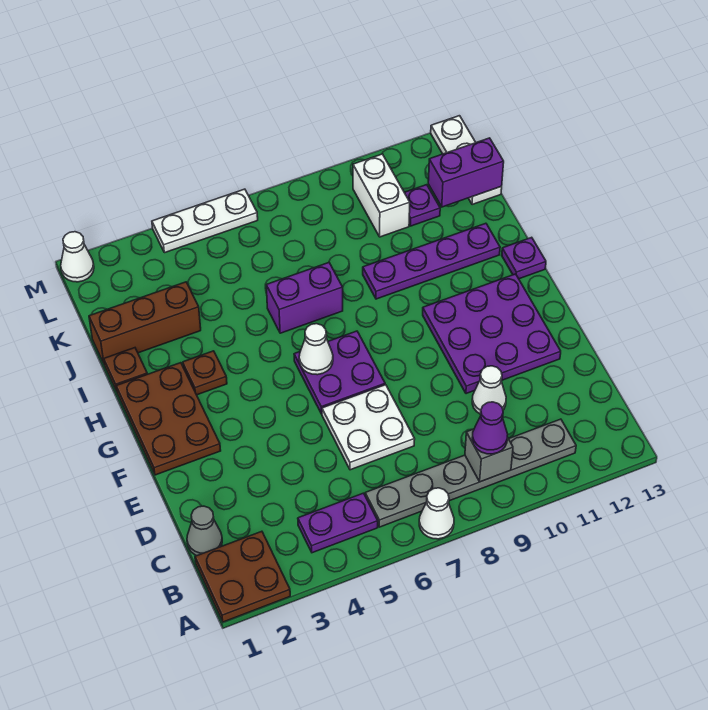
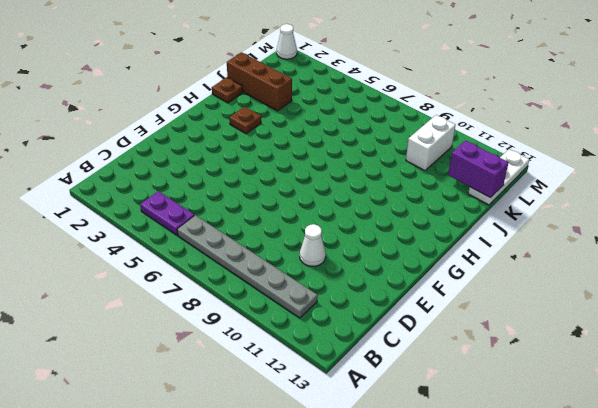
none -> brown 2x2 plate [195,531,290,622]
none -> white 1x1 cone [419,488,454,539]
none -> grey 1x1 cone [187,506,222,556]

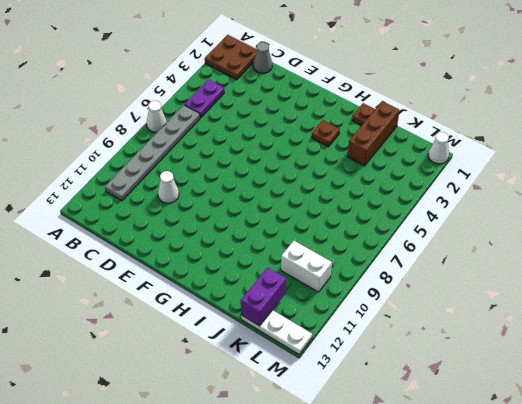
none -> white 2x2 plate [322,385,415,470]
none -> purple 3x3 plate [423,274,561,394]
none -> brown 2x3 plate [116,363,221,475]

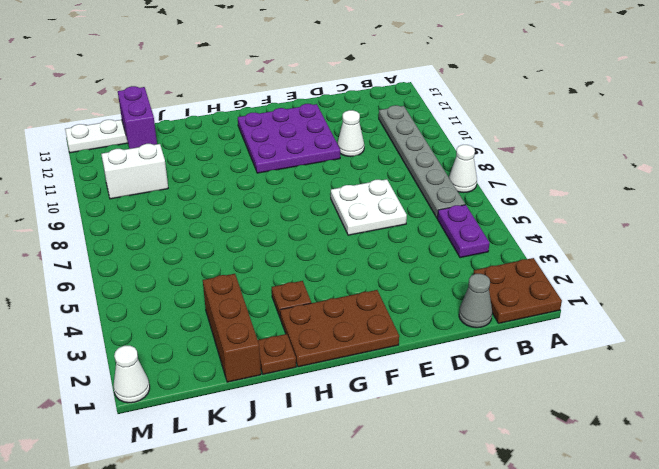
none -> purple 2x2 plate [294,331,385,414]
none -> purple 1x1 plate [502,237,546,279]
none -> purple 1x2 brick [266,263,343,333]

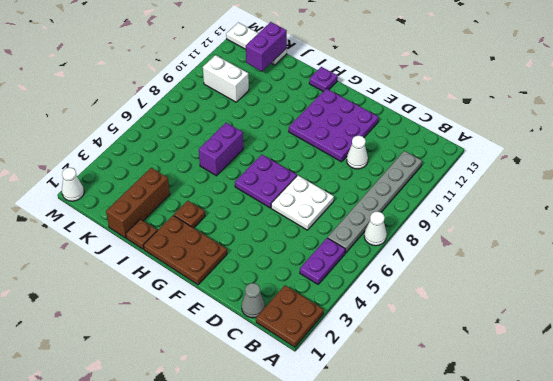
none -> purple 1x4 plate [363,223,500,299]
none -> purple 1x1 plate [404,185,440,226]
none -> white 1x3 plate [152,189,258,253]

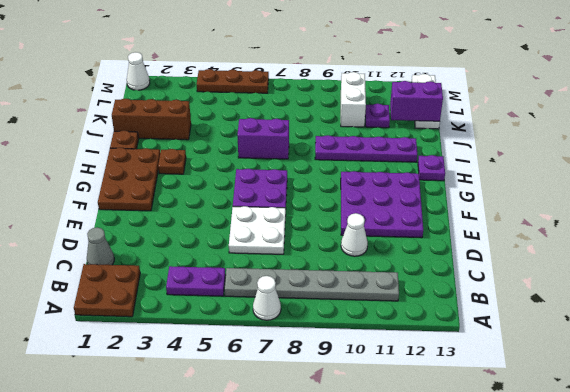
brown 1x3 plate [197,69,269,93] -> white 1x3 plate [152,189,258,253]
none -> grey 1x1 brick [465,429,513,482]
none -> white 1x1 cone [299,324,333,375]
none -> purple 1x1 cone [472,402,508,454]

